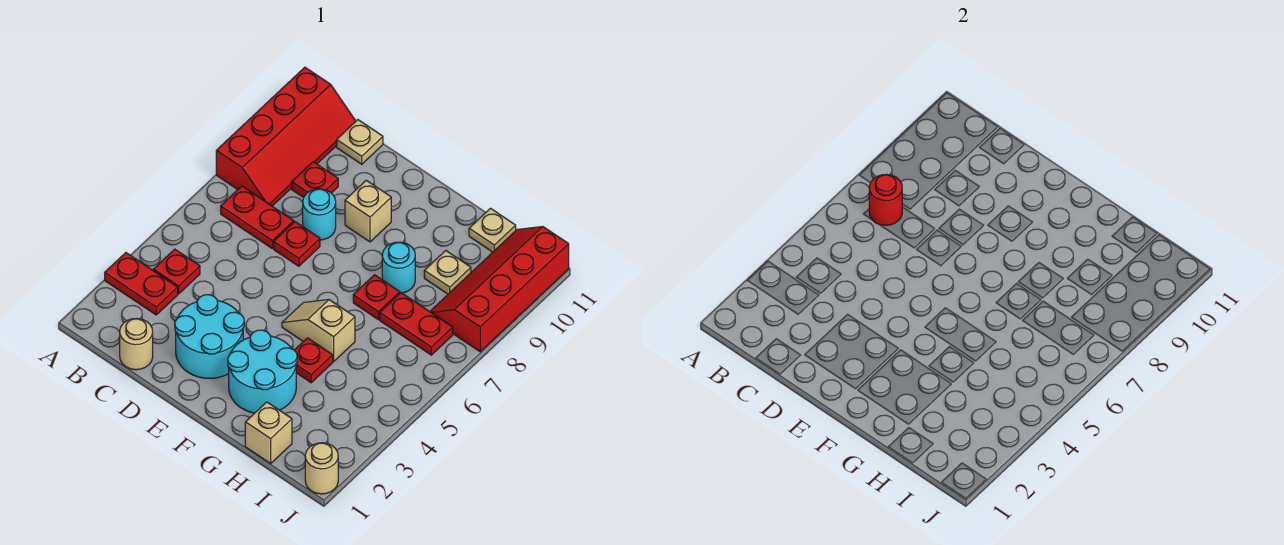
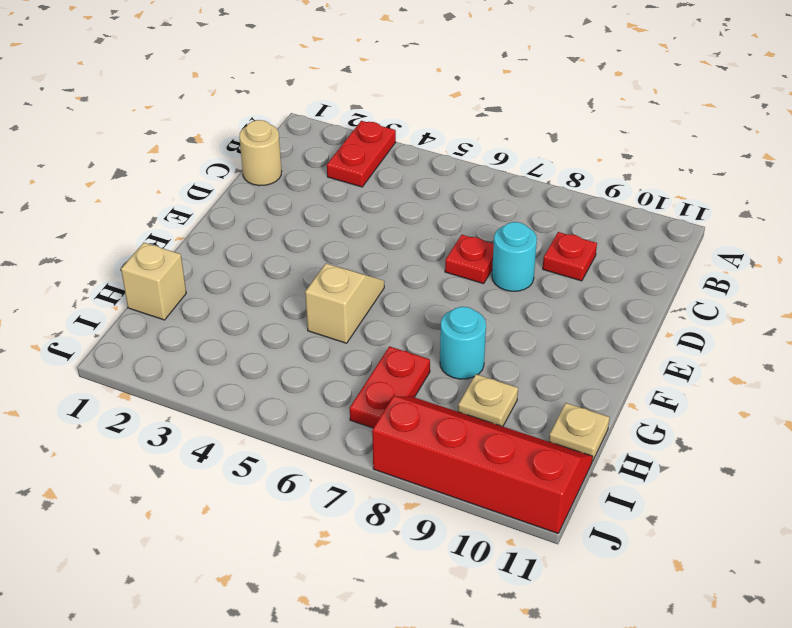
none -> red 2x4 slope [216,67,356,206]
none -> red 1x1 plate [153,249,200,294]
none -> red 1x2 plate [221,186,294,248]

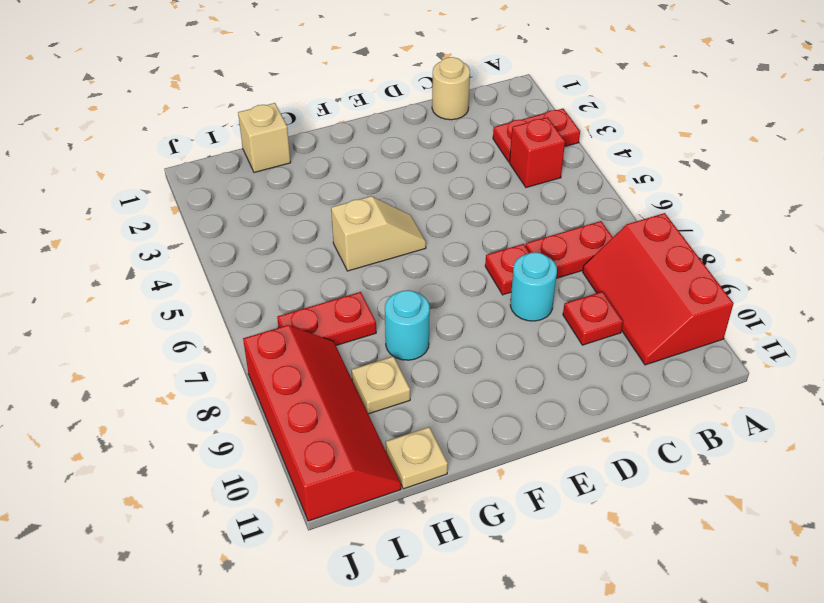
red 2x3 slope [583,213,733,365] -> red 2x4 slope [216,67,356,206]
red 1x1 brick [510,117,565,188] -> red 1x1 plate [153,249,200,294]
none -> tan 1x1 plate [337,120,383,164]
none -> cyan 2x2 round brick [175,295,244,378]
none -> tan 1x1 brick [345,180,391,242]

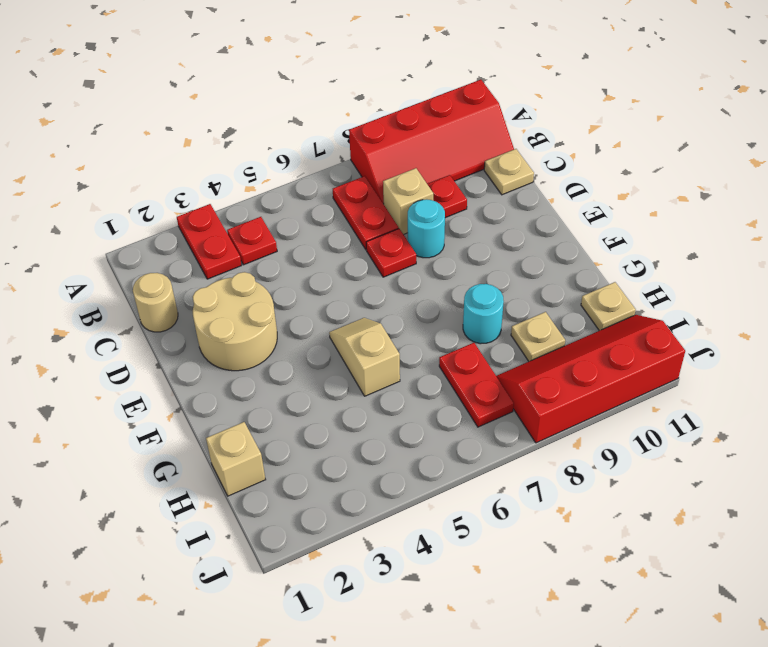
tan 1x1 brick [383,168,433,235] -> tan 1x1 brick moved to [345,180,391,242]
tan 2x2 round brick [193,272,277,371] -> cyan 2x2 round brick [175,295,244,378]
none -> cyan 2x2 round brick [228,330,297,413]
none -> red 1x1 plate [294,338,333,383]
none -> red 1x1 plate [353,275,400,319]

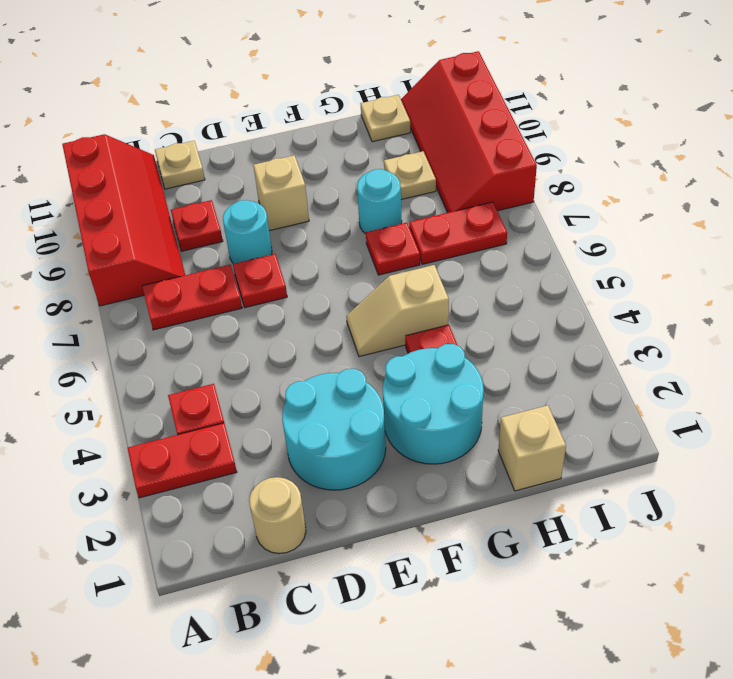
none -> tan 1x1 round brick [305,443,338,494]
none -> red 1x1 round brick [869,174,902,225]

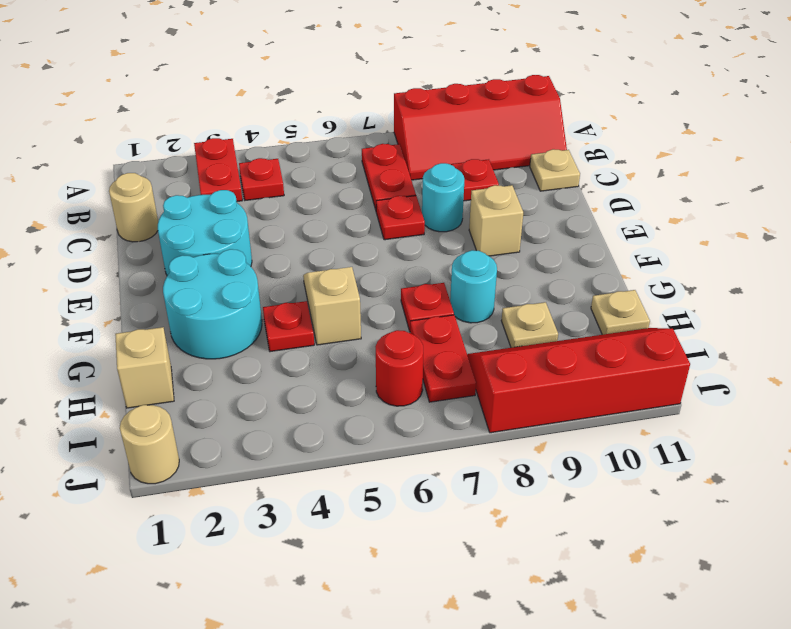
red 1x1 round brick [375,330,423,406] -> red 1x1 round brick moved to [869,174,902,225]

